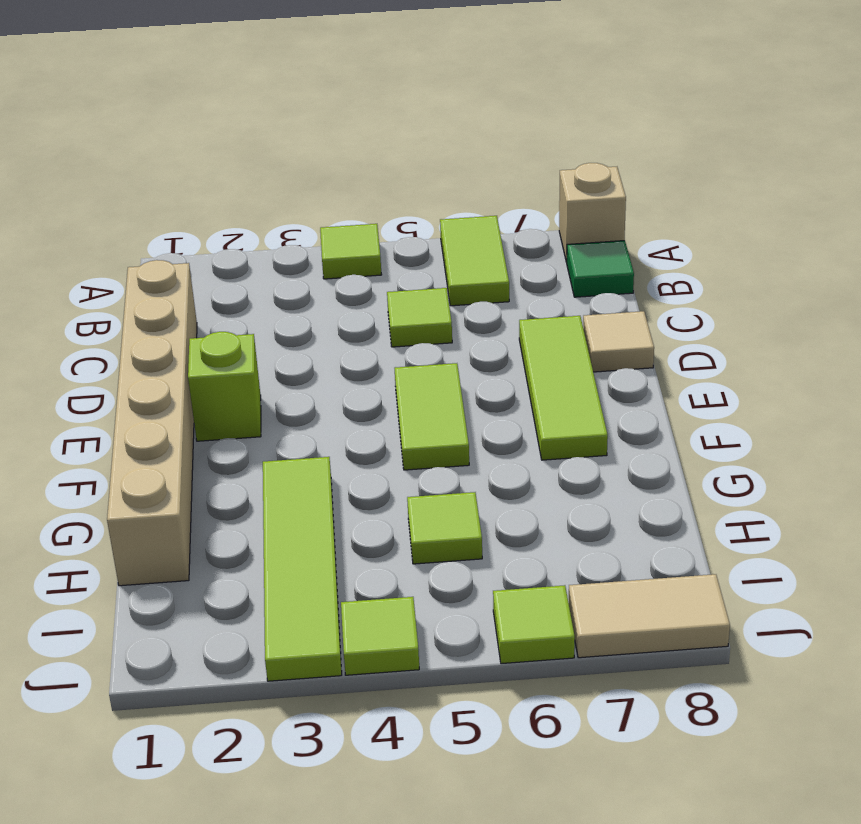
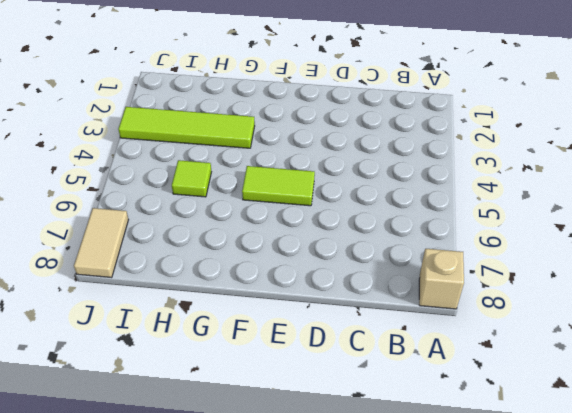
none -> lime 1x1 tile [320,224,382,279]
none -> lime 1x2 tile [440,216,509,306]
none -> green 1x1 tile [567,241,634,297]

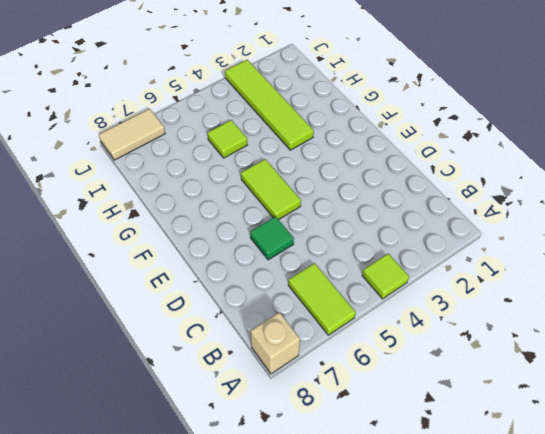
green 1x1 tile [250,216,294,260] -> green 1x1 tile moved to [567,241,634,297]
none -> tan 1x6 brick [107,260,197,586]
none -> lime 1x1 tile [387,288,452,347]
none -> lime 1x3 tile [519,316,608,460]

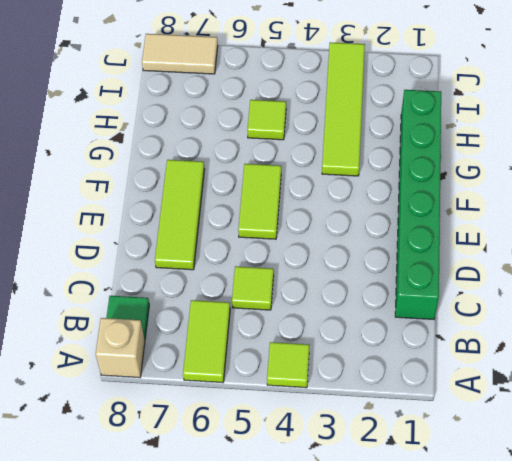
green 1x6 brick [395,90,441,319] -> tan 1x6 brick [107,260,197,586]
none -> tan 1x1 tile [583,311,654,372]
none -> lime 1x1 brick [188,332,261,441]
none -> lime 1x1 tile [341,597,419,675]

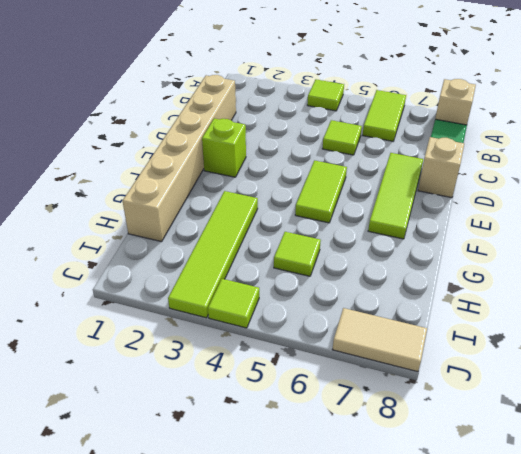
tan 1x1 brick [418,137,464,198] -> tan 1x1 tile [583,311,654,372]
none -> lime 1x1 tile [493,585,575,664]

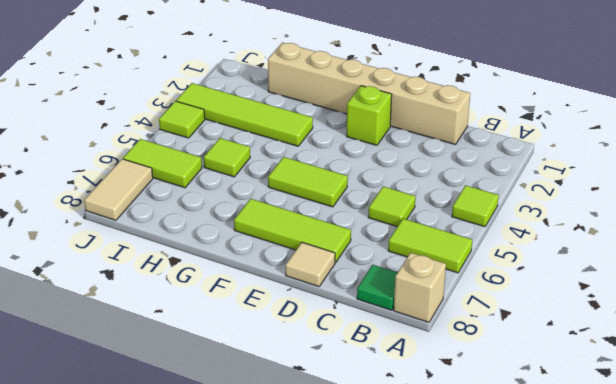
lime 1x2 tile [123,139,202,188] -> lime 1x1 tile [493,585,575,664]

